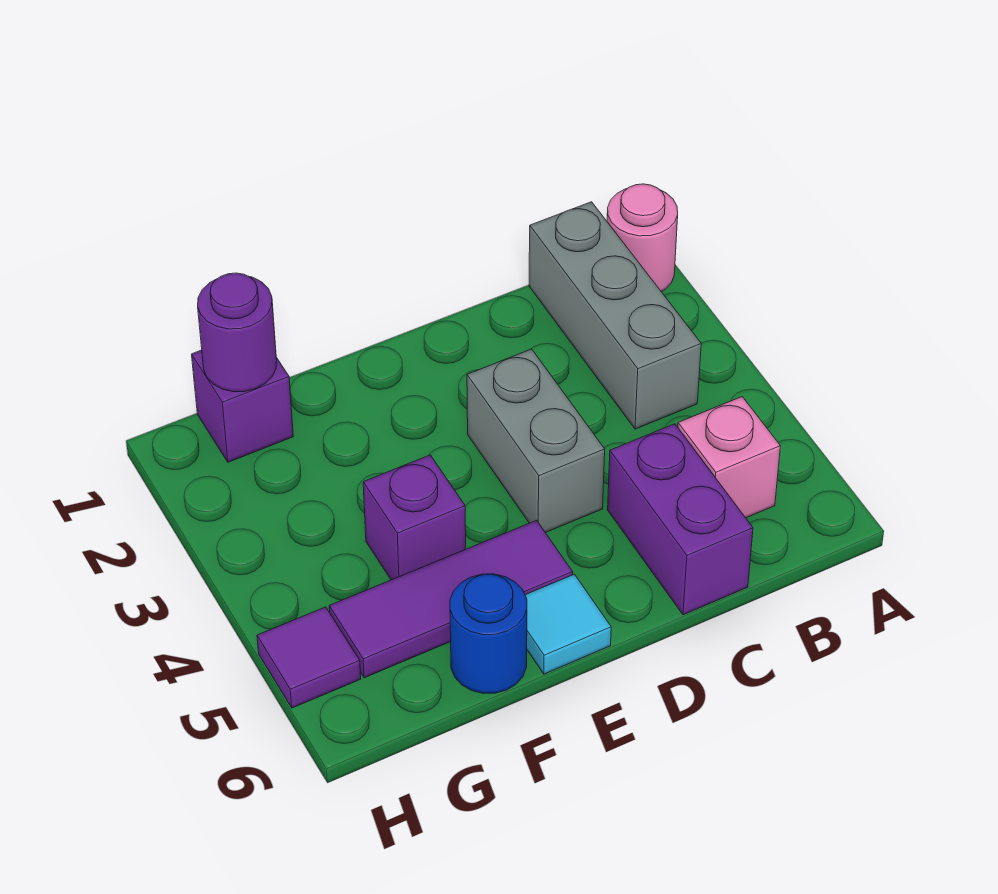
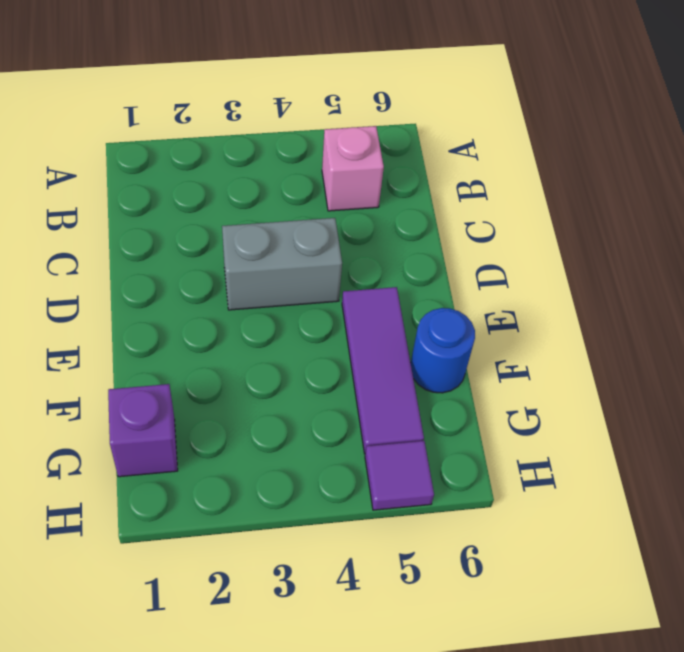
none -> pink 1x1 round brick [607,184,678,292]
none -> grey 1x3 brick [529,202,701,429]
none -> purple 1x2 brick [608,424,753,615]

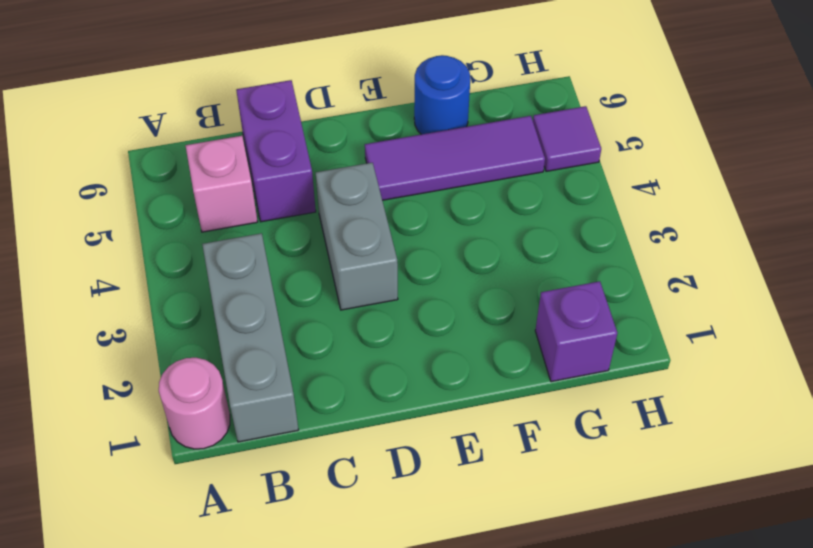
none -> cyan 1x1 tile [525,574,611,674]
none -> purple 1x1 brick [363,455,466,580]
none -> purple 1x1 round brick [198,273,277,392]

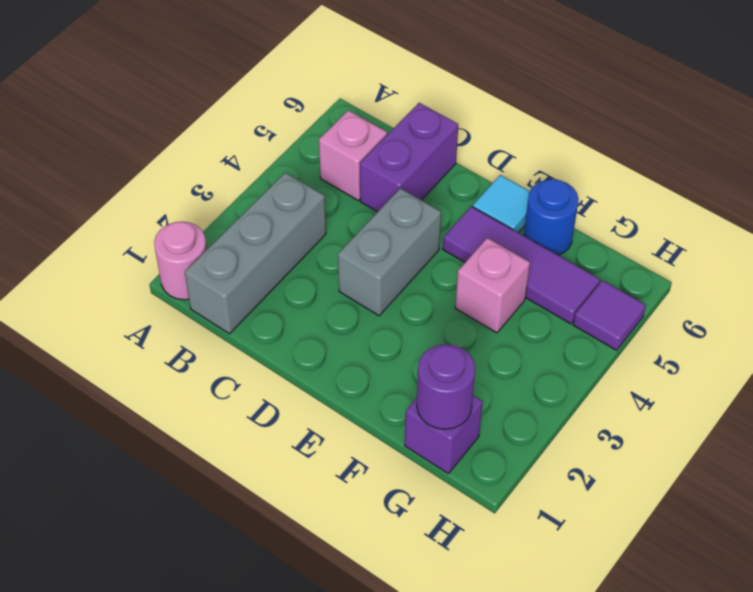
pink 1x1 brick [455,238,530,333] -> purple 1x1 brick [363,455,466,580]

